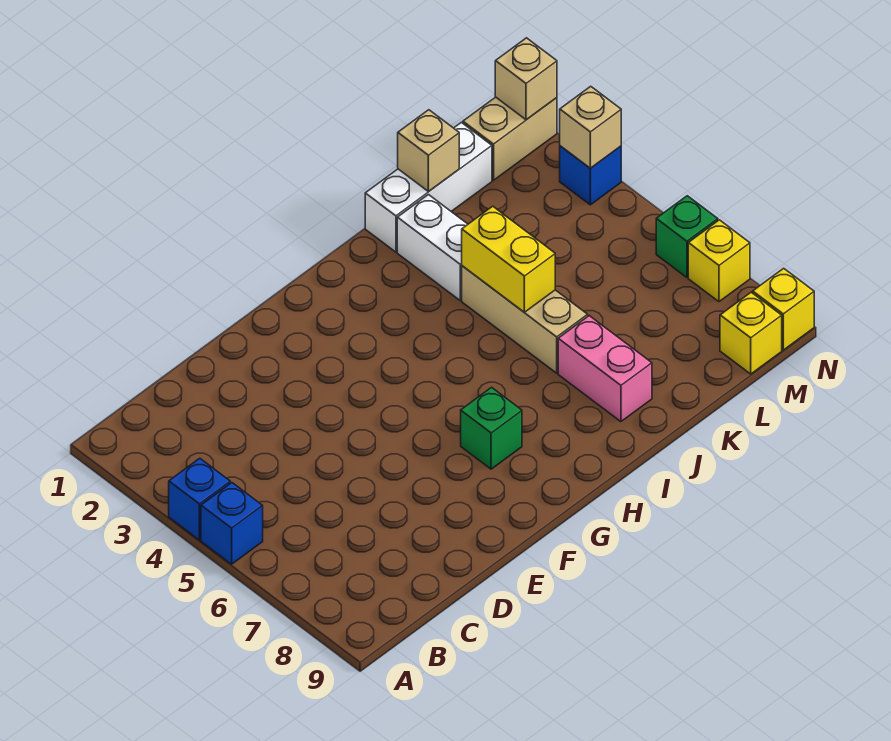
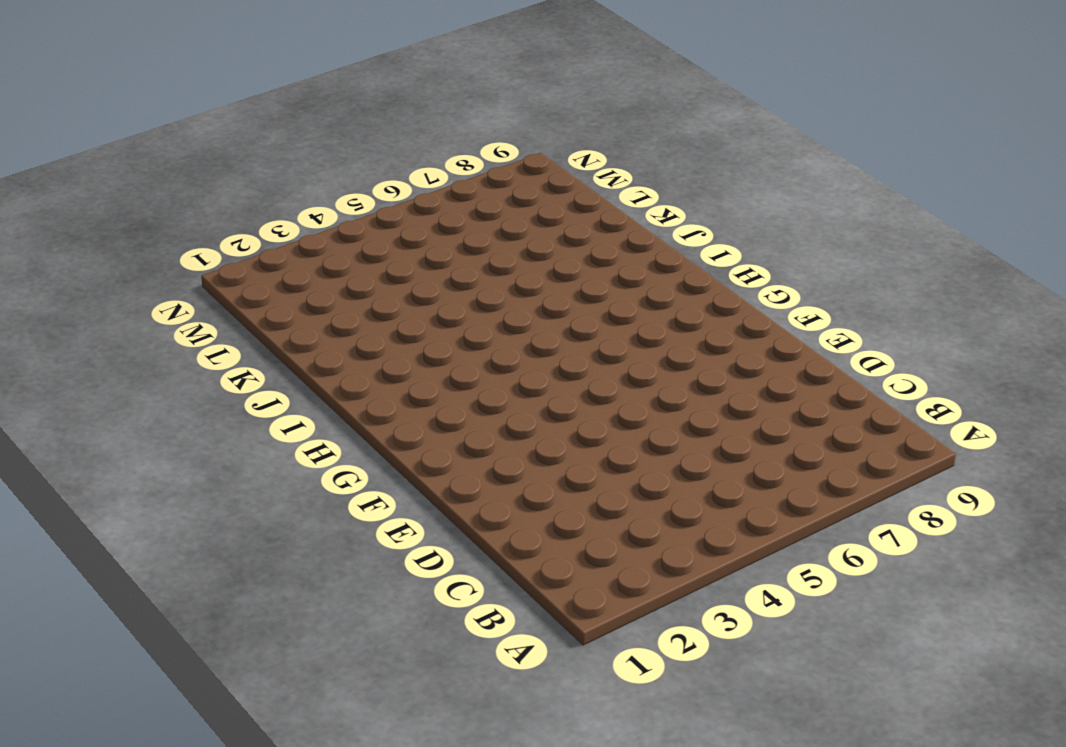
none -> blue 1x1 brick [169,458,230,540]
none -> blue 1x1 brick [201,483,263,564]
none -> green 1x1 brick [461,387,522,469]

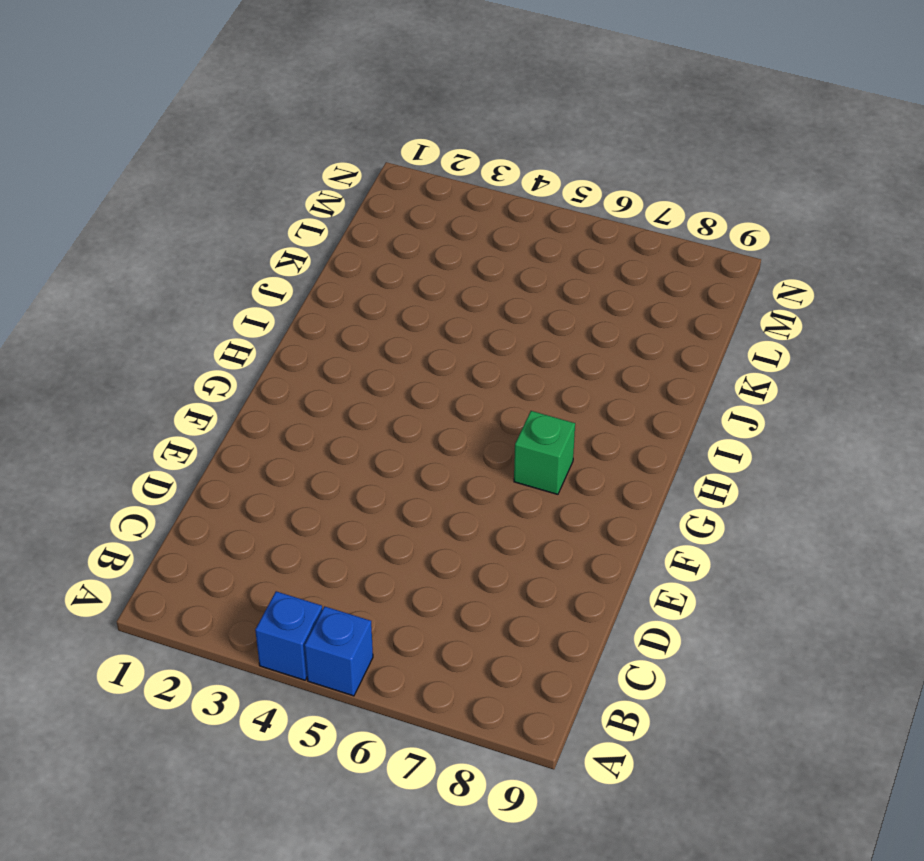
none -> white 1x3 brick [365,122,492,252]
none -> white 1x2 brick [397,195,468,300]
none -> tan 1x3 brick [462,266,588,373]

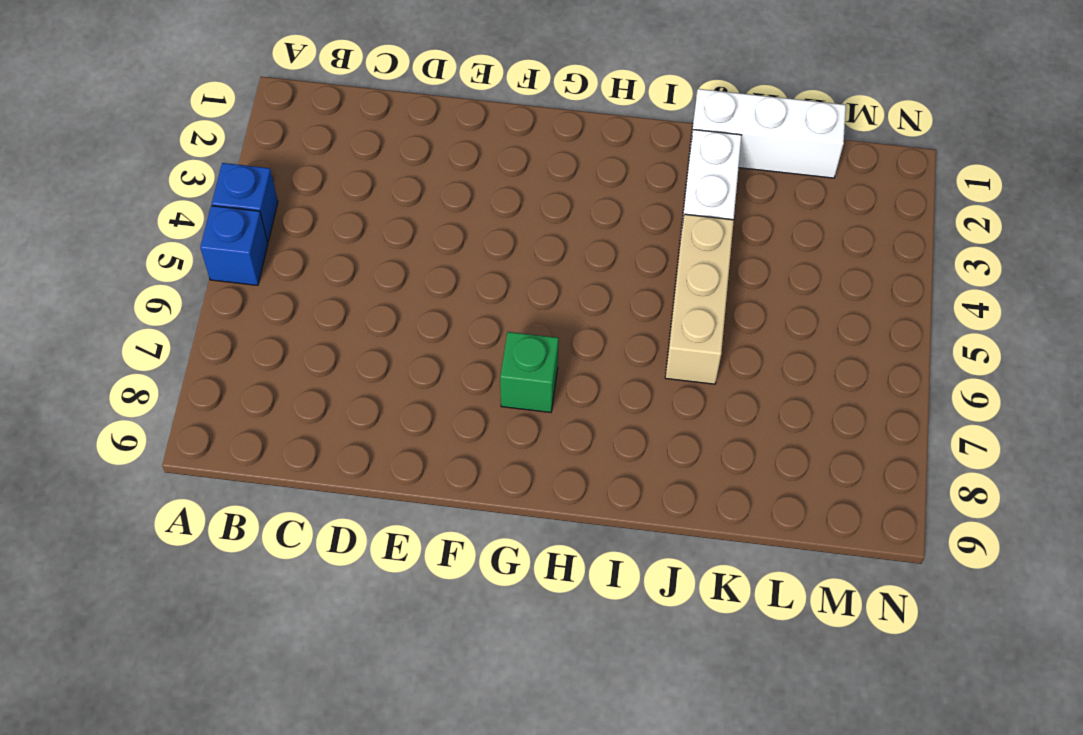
none -> pink 1x2 brick [558,316,652,422]
none -> tan 1x2 brick [463,97,557,180]
none -> yellow 1x1 brick [720,292,782,374]

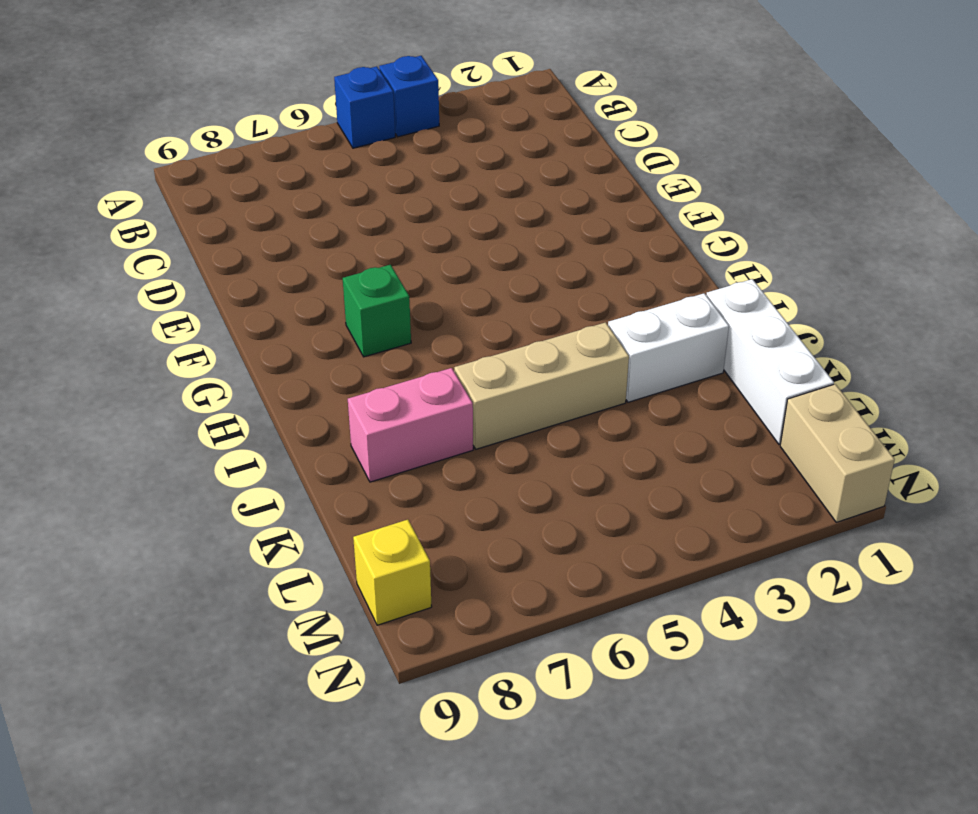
none -> blue 1x1 brick [560,146,621,205]
none -> green 1x1 brick [656,196,718,277]
none -> yellow 1x1 brick [688,220,750,302]

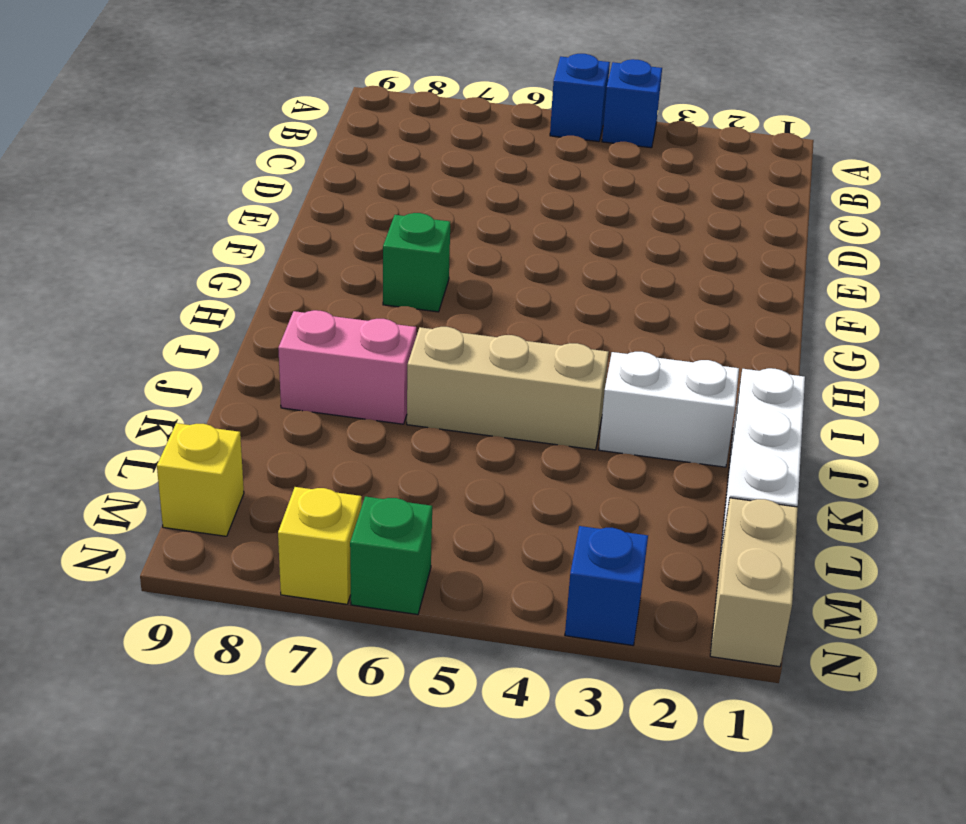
none -> yellow 1x1 brick [753,268,814,350]
none -> yellow 1x2 brick [462,206,555,312]
none -> tan 1x1 brick [398,110,459,192]

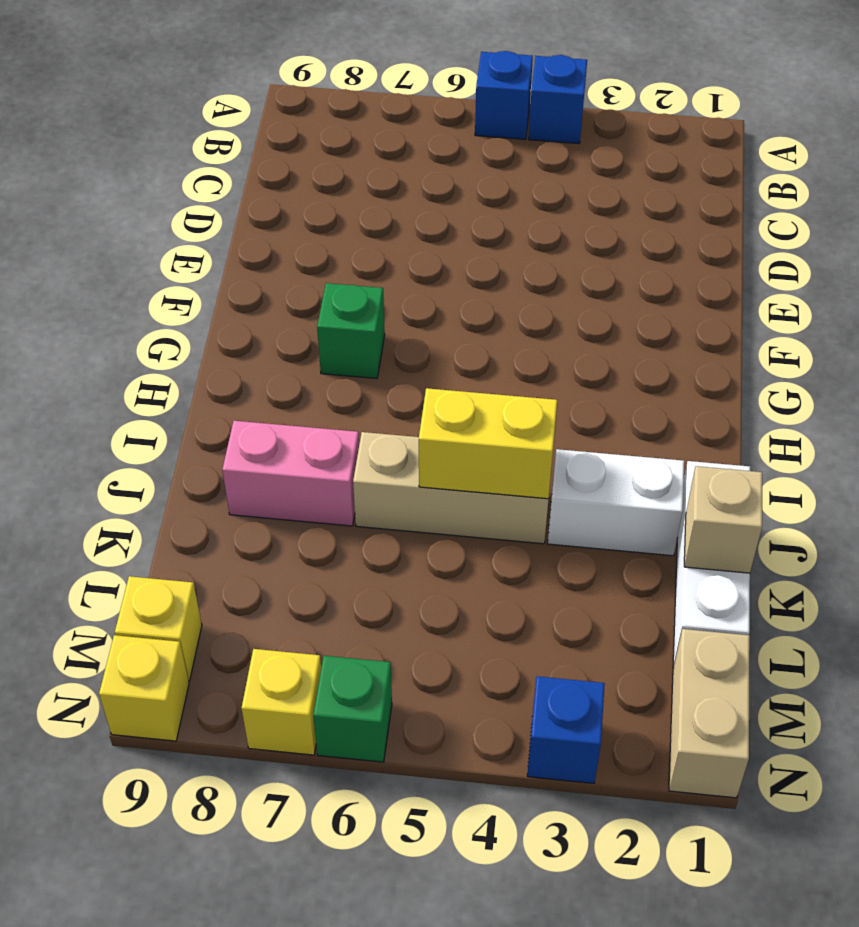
none -> tan 1x1 brick [495,38,557,120]
none -> tan 1x1 brick [560,86,621,168]

